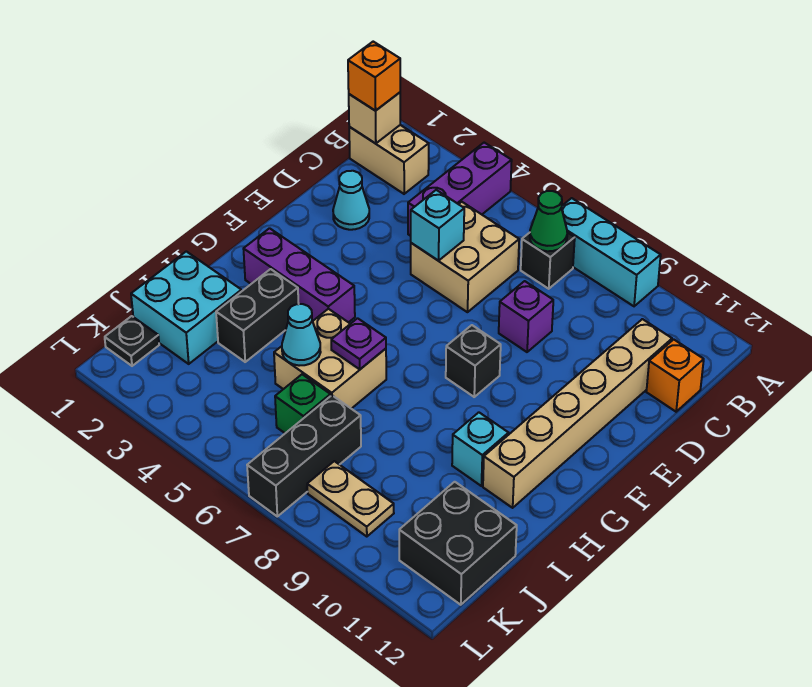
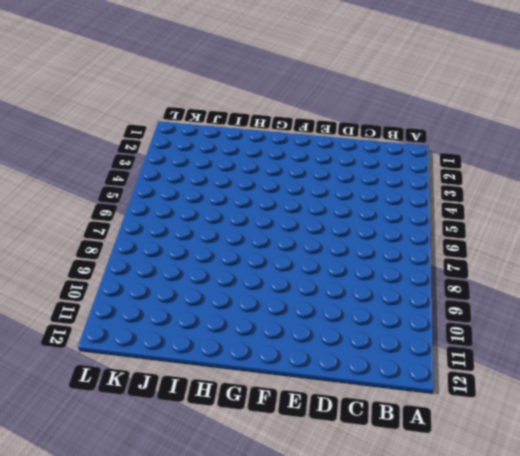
none -> purple 1x3 brick [408,143,512,236]
none -> cyan 1x3 brick [562,198,661,306]
none -> tan 1x2 brick [349,125,429,194]

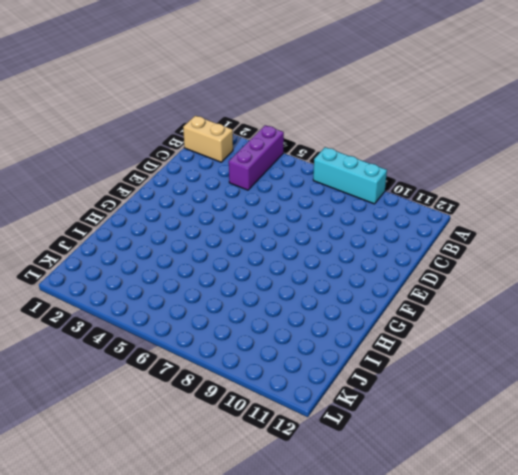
none -> black 1x1 brick [521,232,575,289]
none -> tan 2x2 brick [411,202,519,312]
none -> tan 1x6 brick [483,319,672,508]

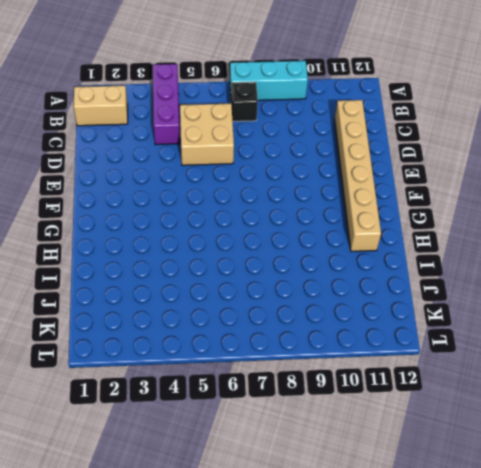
none -> orange 1x1 brick [646,339,704,412]
none -> cyan 1x1 cone [333,171,369,230]
none -> purple 1x1 brick [499,281,553,352]

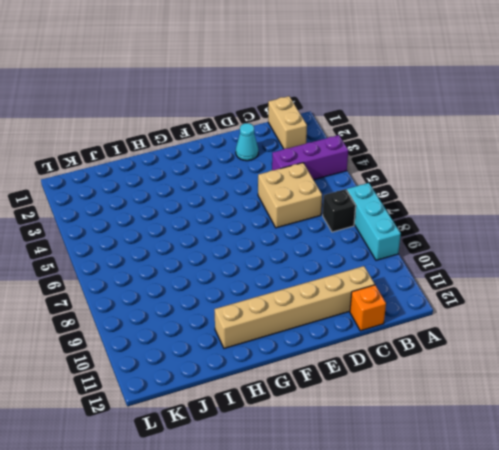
none -> purple 1x1 brick [499,281,553,352]
none -> black 1x1 brick [446,325,501,397]
none -> purple 1x3 brick [244,228,355,322]

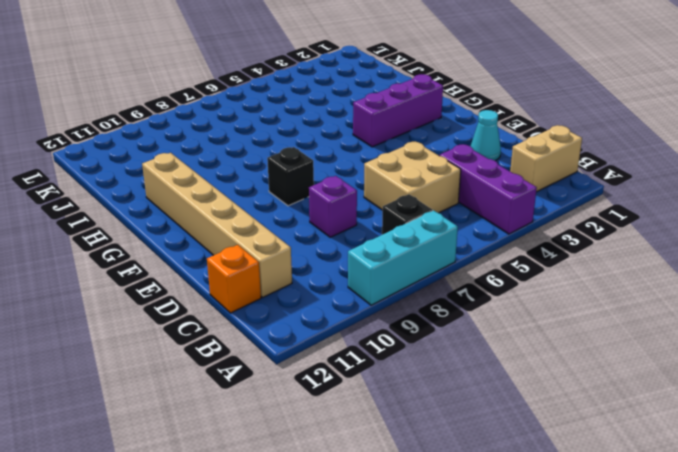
none -> black 1x2 brick [216,269,299,362]
none -> tan 2x2 brick [274,309,386,409]
none -> cyan 1x1 brick [452,412,509,486]

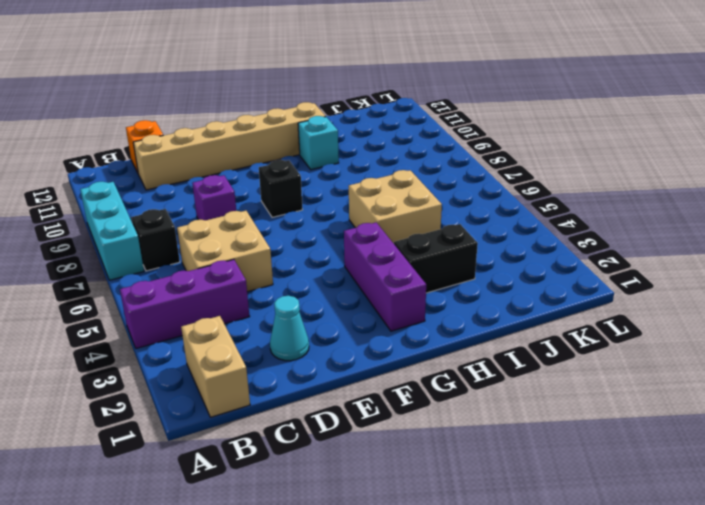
none -> cyan 2x2 brick [131,251,242,364]
none -> green 1x1 brick [275,374,331,433]
none -> black 1x3 brick [247,395,361,516]

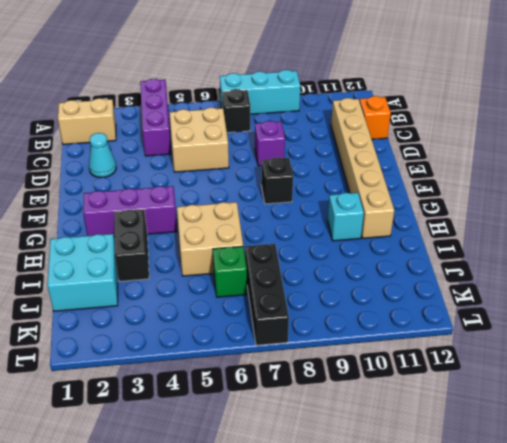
none -> black 2x2 brick [399,482,517,605]
none -> black 1x1 plate [105,316,159,366]
none -> tan 1x2 plate [307,461,394,537]

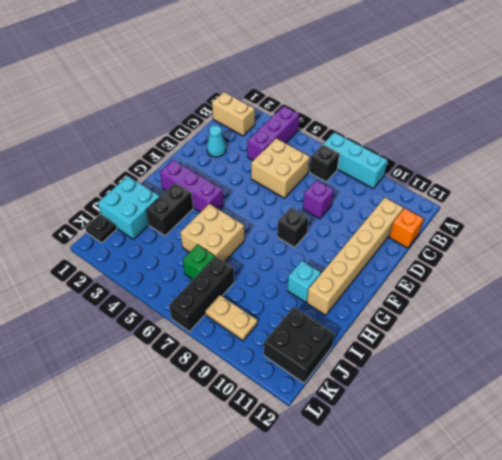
none -> tan 1x1 brick [349,93,400,144]
none -> green 1x1 cone [530,191,567,251]
none -> cyan 1x1 brick [411,190,464,261]

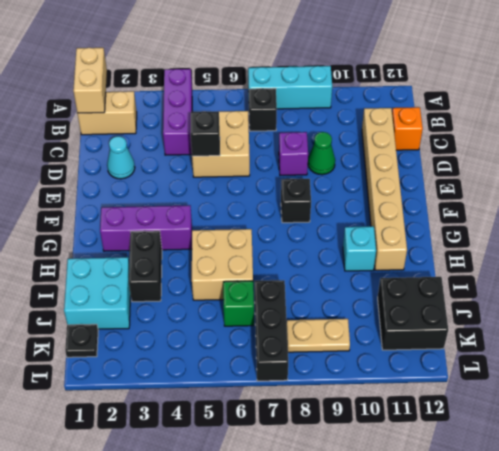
tan 1x2 brick [73,48,107,113] -> tan 1x1 brick [349,93,400,144]
black 1x1 brick [191,112,220,156] -> cyan 1x1 brick [411,190,464,261]
green 1x1 cone [308,132,335,175] -> green 1x1 cone moved to [530,191,567,251]
none -> purple 1x1 plate [331,318,386,369]
none -> cyan 1x1 cone [282,304,321,366]
none -> orange 1x1 brick [348,42,400,111]

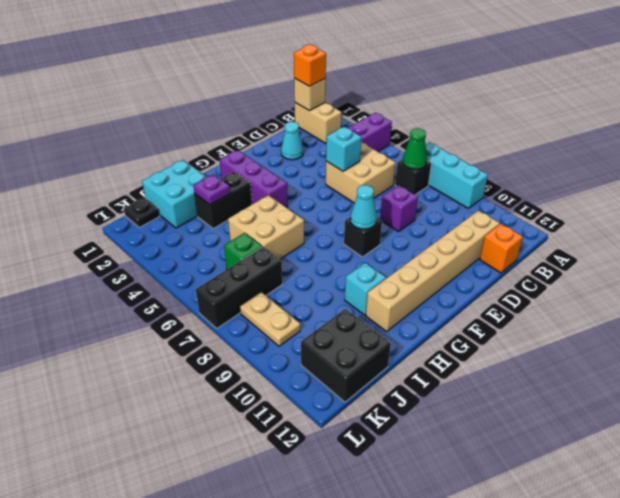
cyan 1x1 cone [350,185,377,229] -> cyan 1x1 cone moved to [282,304,321,366]
purple 1x1 plate [193,174,230,205] -> purple 1x1 plate moved to [331,318,386,369]

